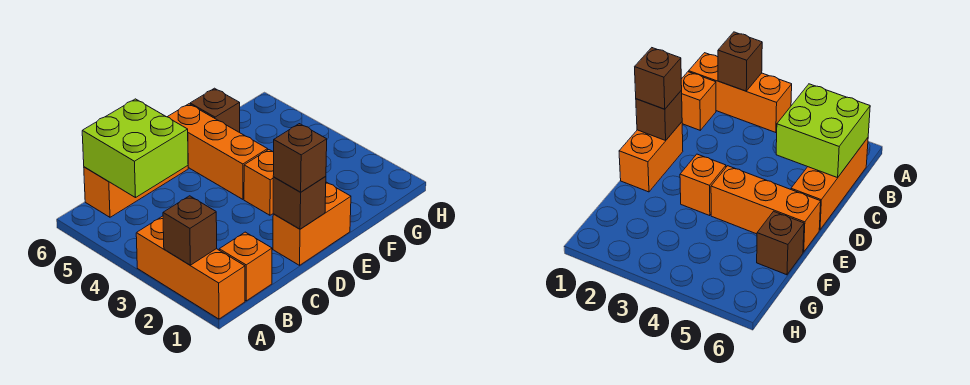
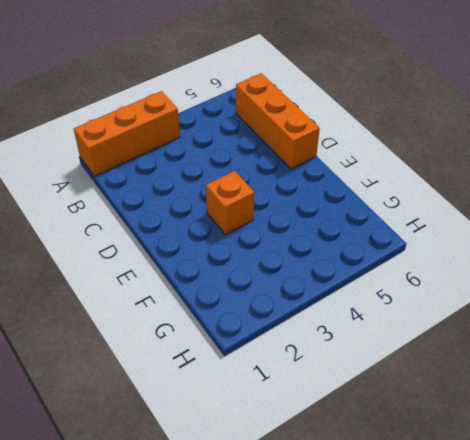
none -> orange 1x1 brick [219,232,272,301]
none -> orange 1x2 brick [273,182,351,265]

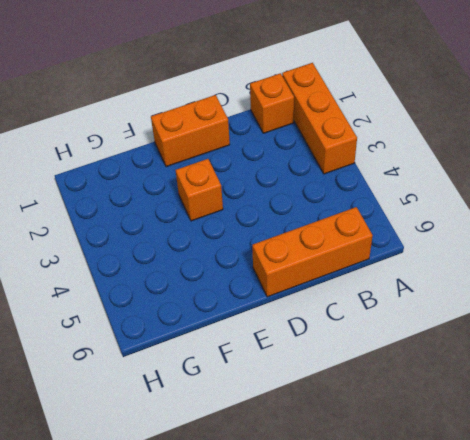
none -> orange 1x3 brick [168,104,268,199]
none -> brown 1x1 brick [190,88,240,132]

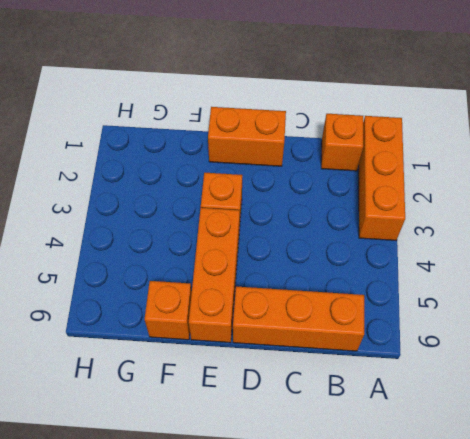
orange 1x1 brick [145,281,192,340] -> brown 1x1 brick [190,88,240,132]
none -> brown 1x1 brick [163,196,217,265]
none -> lime 2x2 brick [82,99,188,198]

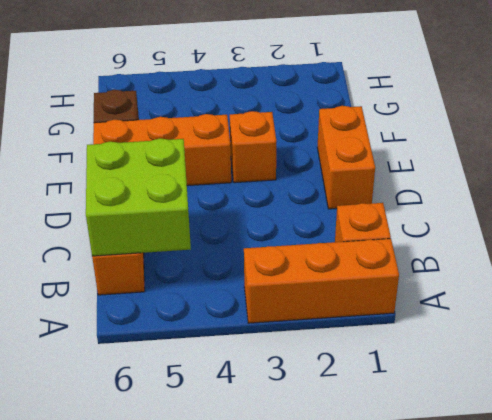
none -> brown 1x1 brick [163,196,217,265]
none -> brown 1x1 brick [273,176,326,229]

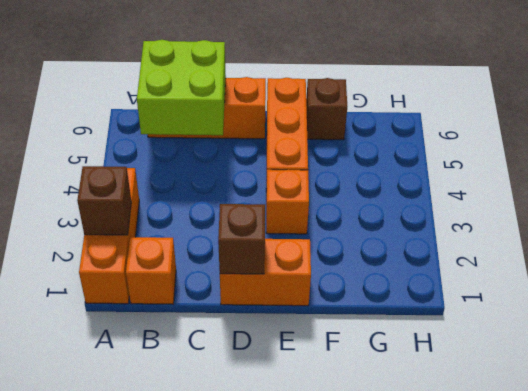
none -> brown 1x1 brick [273,124,327,192]

